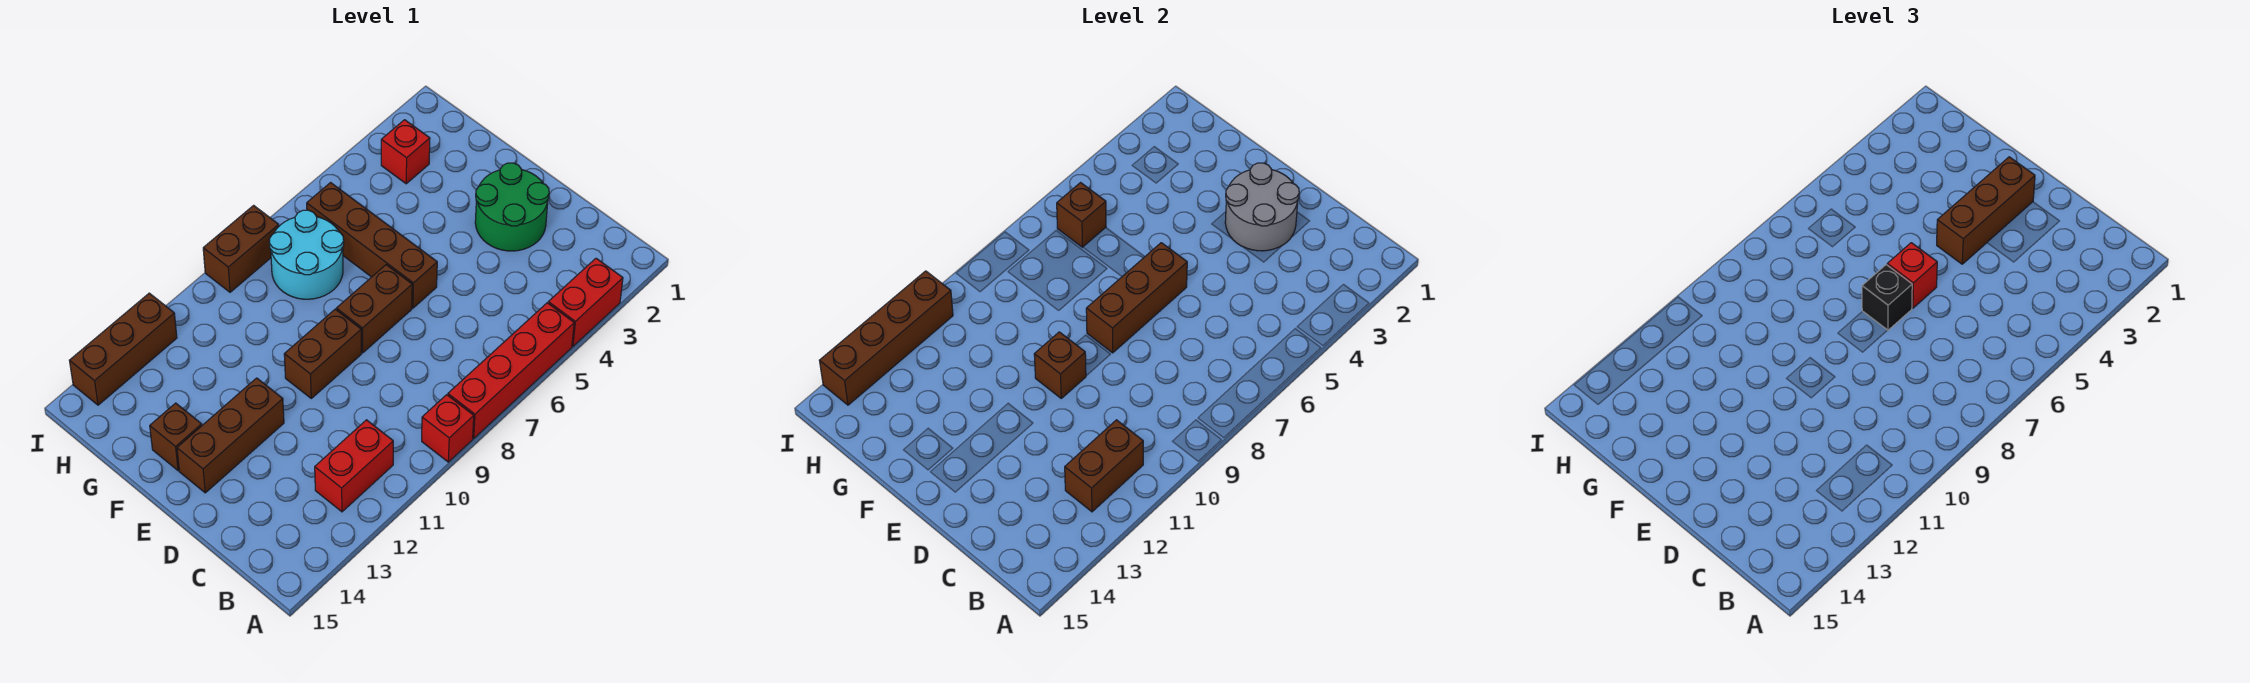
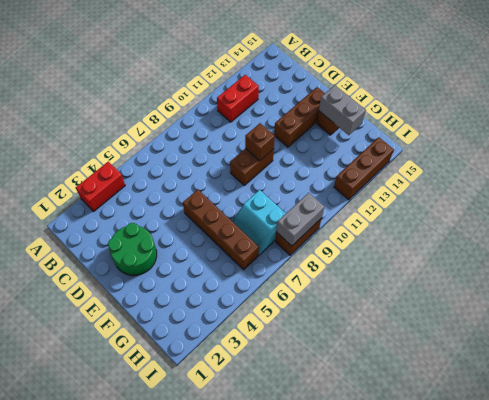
grey 1x2 brick [319,85,366,135] -> none
cyan 2x2 slope [232,190,286,255] -> cyan 2x2 round brick [270,210,344,299]
grey 1x2 brick [276,193,324,246] -> none
none -> red 1x4 brick [448,303,574,438]
none -> red 1x1 brick [422,395,474,462]
none -> brown 1x2 brick [336,265,412,353]

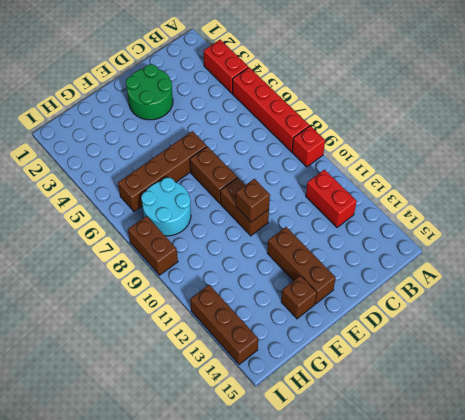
none -> red 1x1 brick [381,120,430,184]
none -> brown 1x2 brick [1065,420,1143,512]
none -> grey 2x2 round brick [1225,163,1299,251]

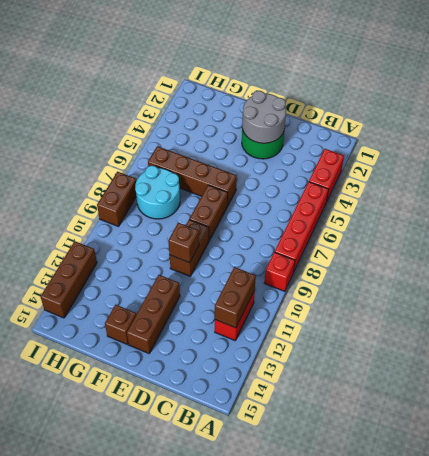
none -> red 1x1 brick [381,120,430,184]
none -> brown 1x3 brick [1086,243,1187,353]
none -> brown 1x1 brick [1057,183,1106,247]

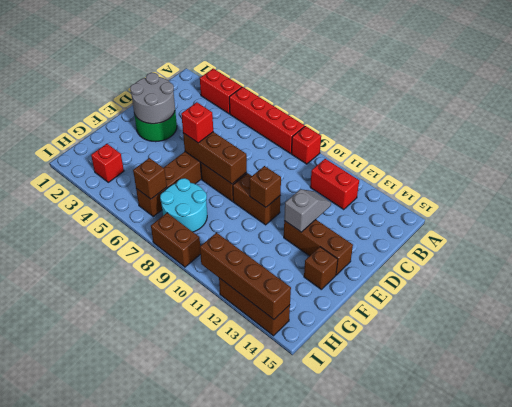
grey 1x2 slope [284,189,331,232] -> none
none -> brown 1x2 brick [1065,420,1143,512]
none -> brown 1x3 brick [1937,157,2035,264]
none -> black 1x1 brick [1862,265,1912,330]

